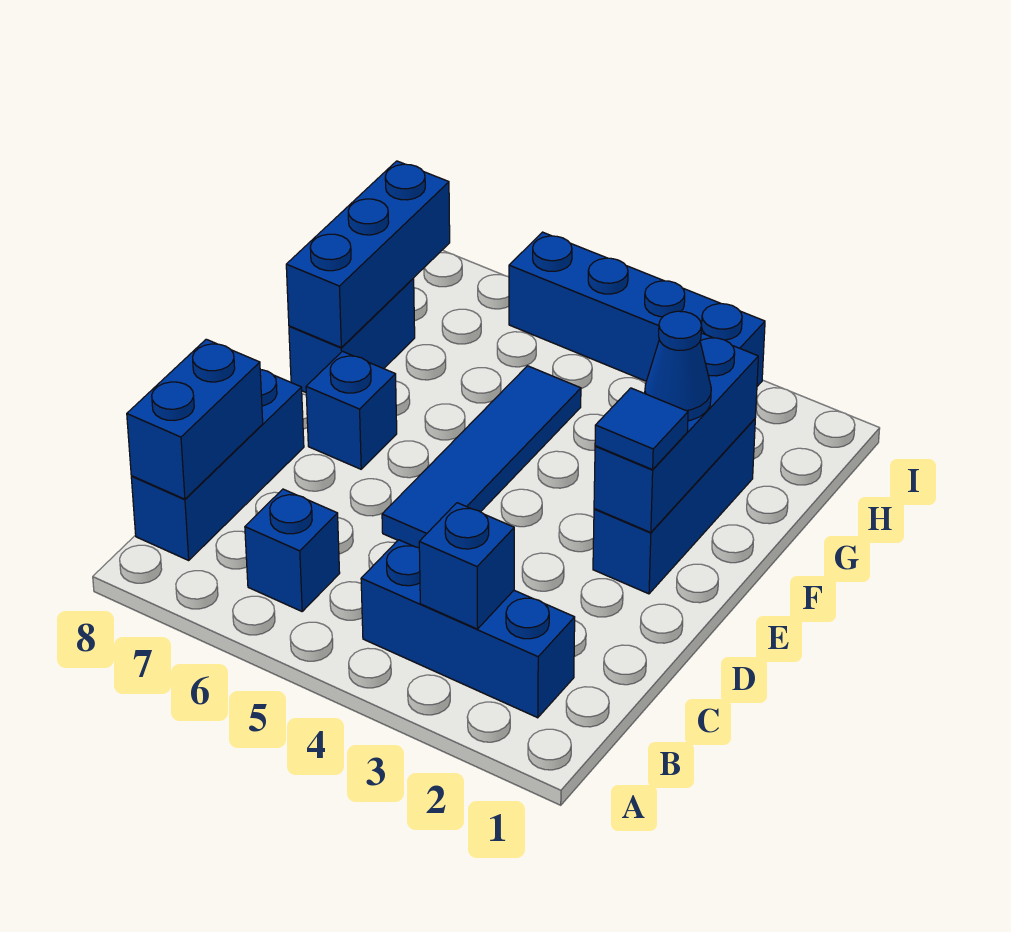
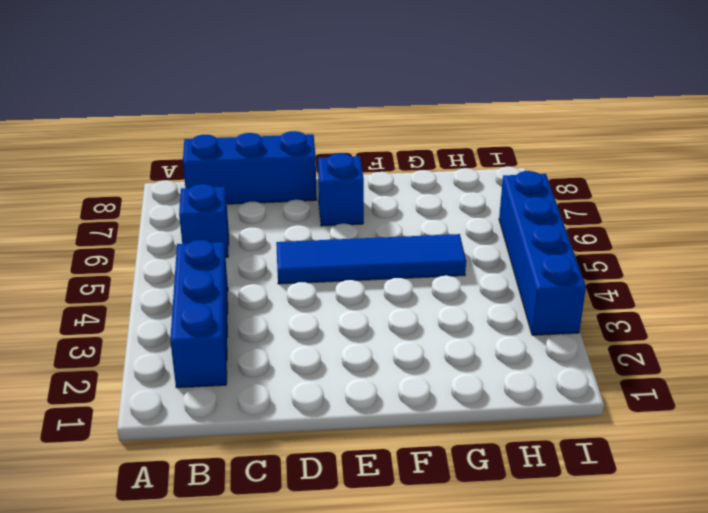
none -> blue 1x3 brick [593,419,755,594]
none -> blue 1x2 brick [289,279,415,392]
none -> blue 1x1 brick [419,503,514,629]

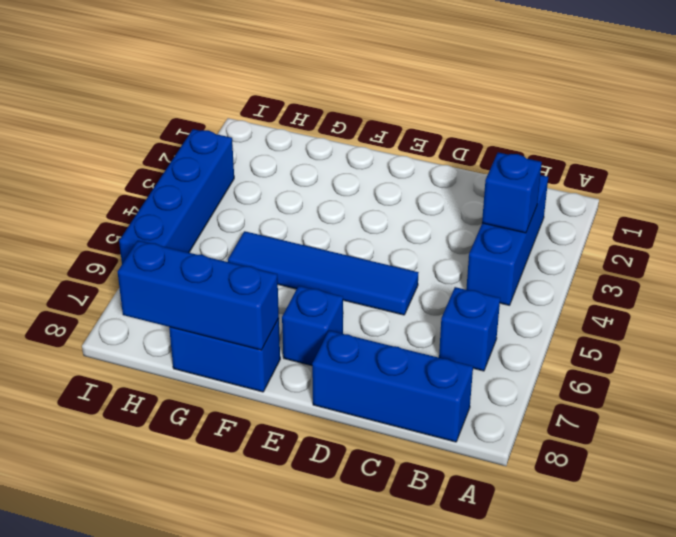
none -> blue 1x3 brick [593,419,755,594]
none -> blue 1x2 brick [127,339,263,499]
none -> blue 1x3 brick [594,333,758,532]

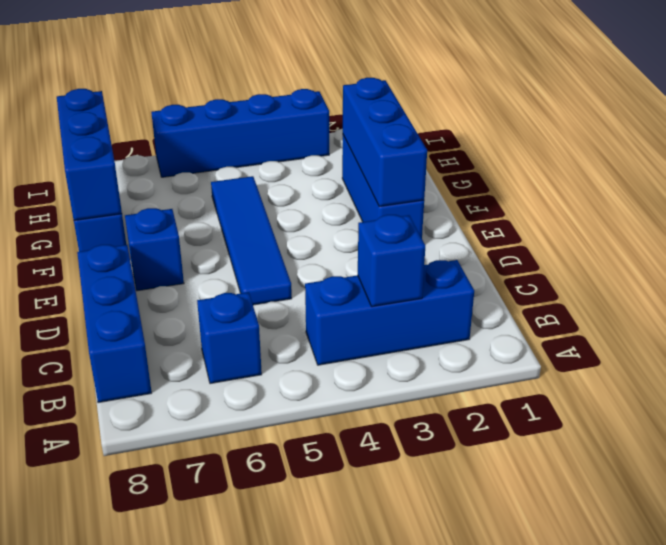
none -> blue 1x2 brick [127,339,263,499]
none -> blue 1x1 tile [595,388,688,470]
none -> blue 1x1 cone [645,311,711,421]

